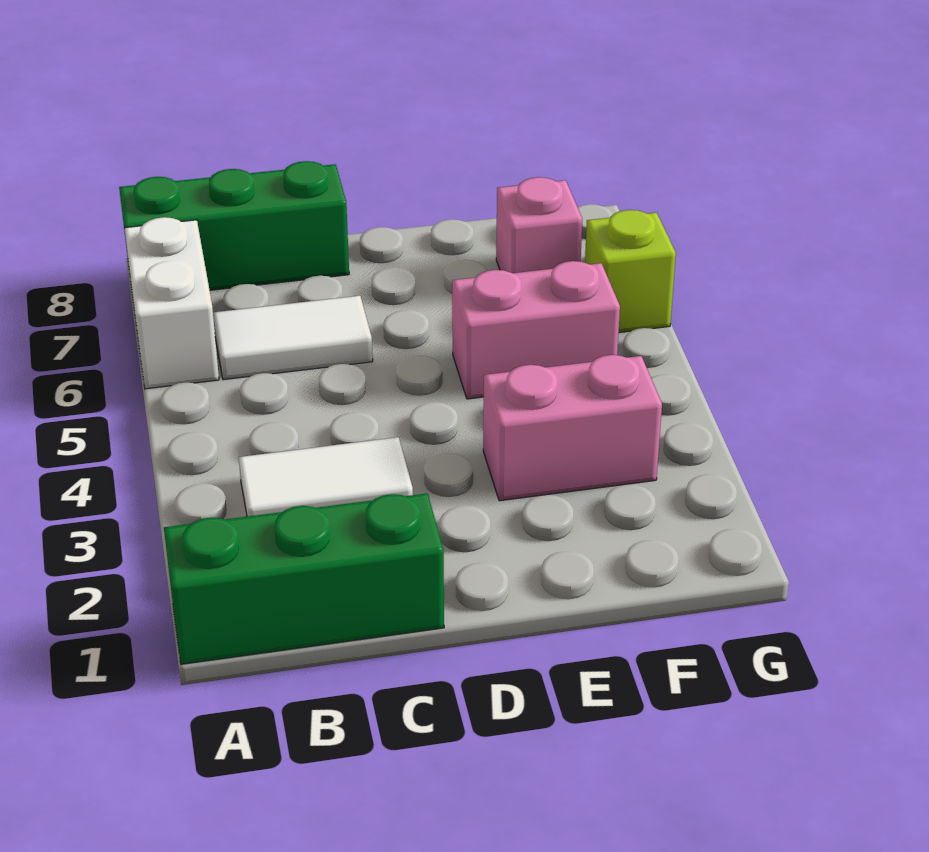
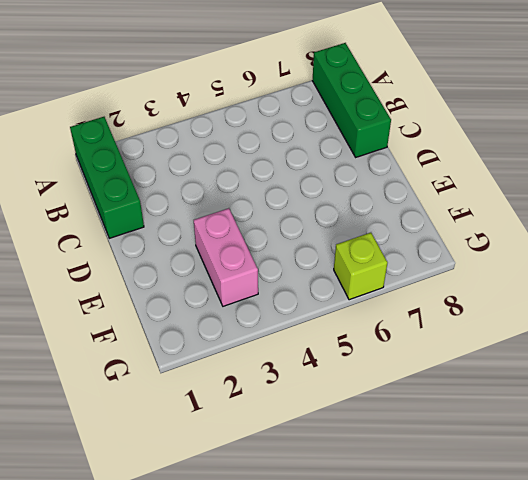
none -> white 1x2 brick [125,217,219,389]
none -> white 1x2 tile [239,437,413,517]

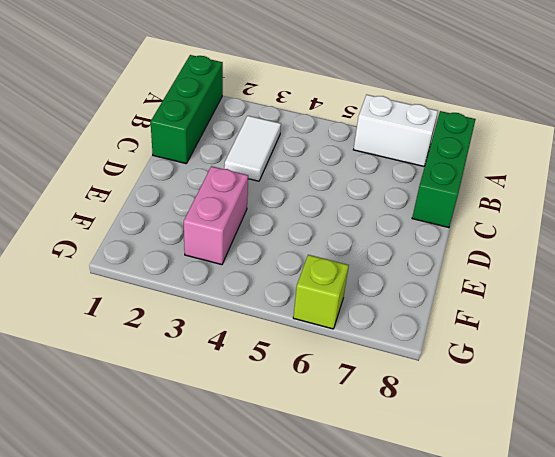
none -> white 1x2 tile [213,296,373,380]
none -> pink 1x2 brick [452,261,620,399]

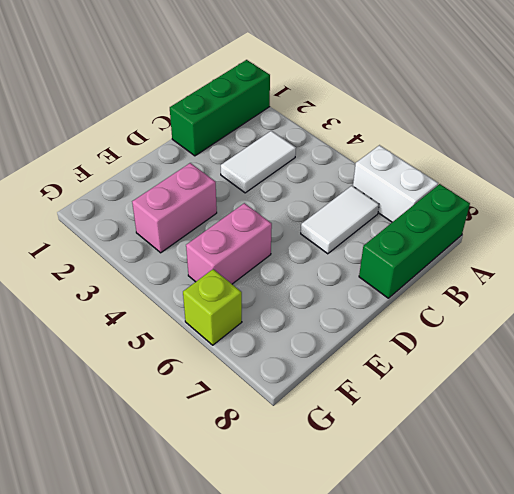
none -> pink 1x1 brick [496,177,582,273]

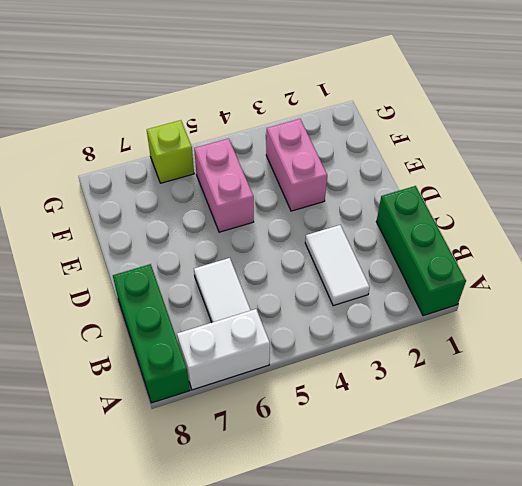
none -> pink 1x1 brick [496,177,582,273]

